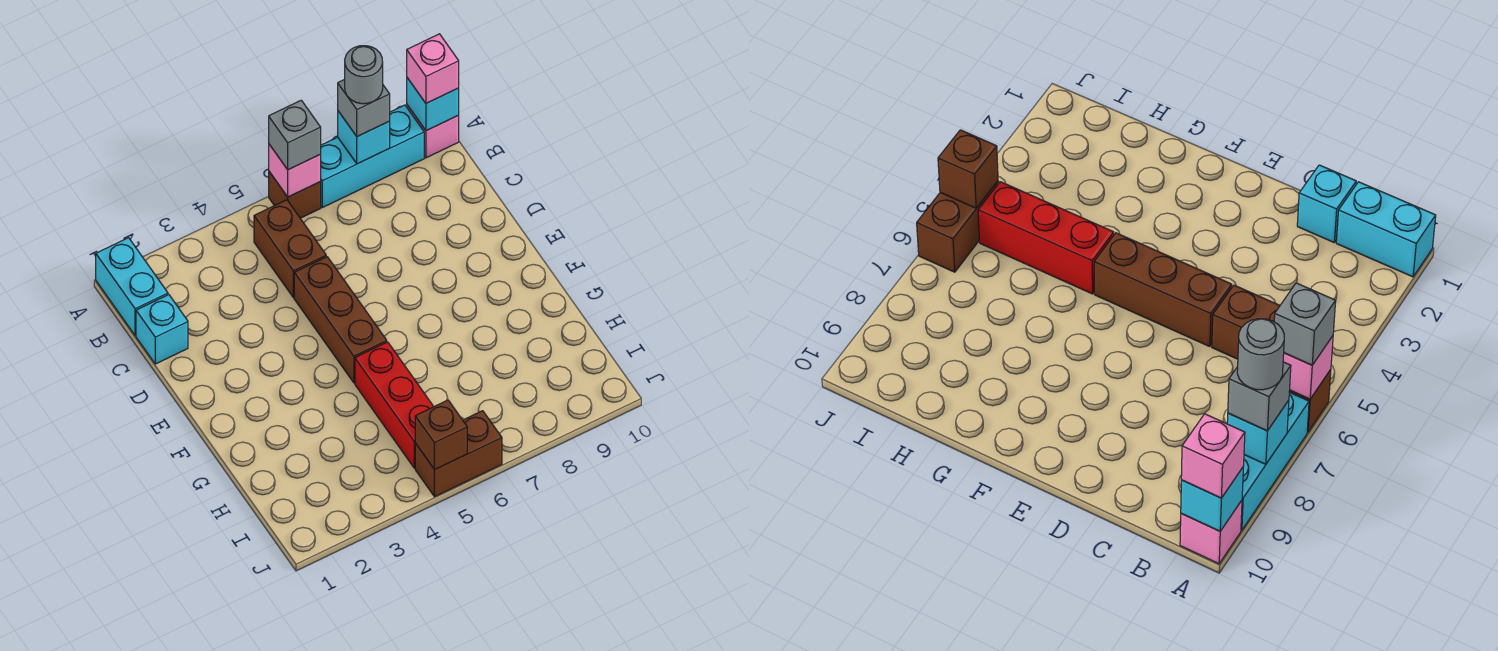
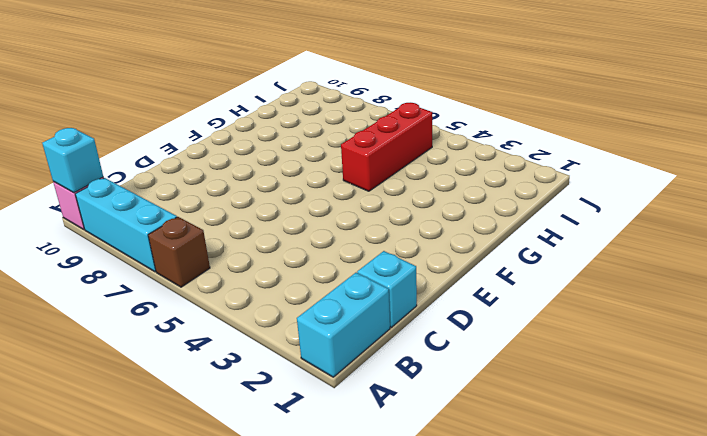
none -> brown 1x2 brick [254,200,326,298]
none -> brown 1x3 brick [294,257,387,383]
none -> brown 1x2 brick [415,411,502,497]

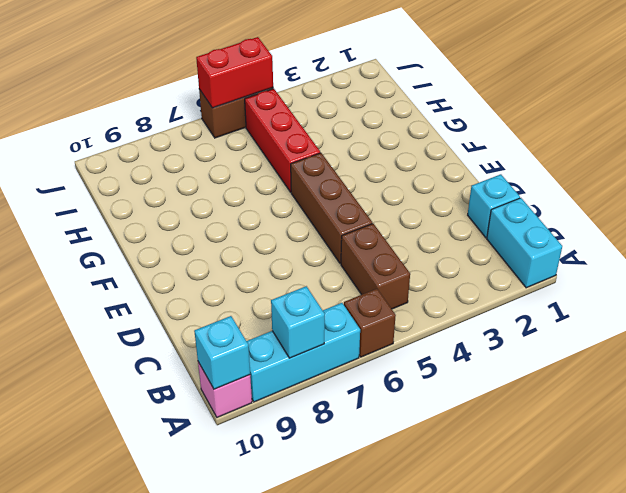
red 1x2 brick [196,37,273,108] -> brown 1x1 brick [415,400,467,470]
none -> pink 1x1 brick [269,144,321,197]
none -> grey 1x1 brick [269,100,321,170]
none -> grey 1x1 brick [338,79,390,137]

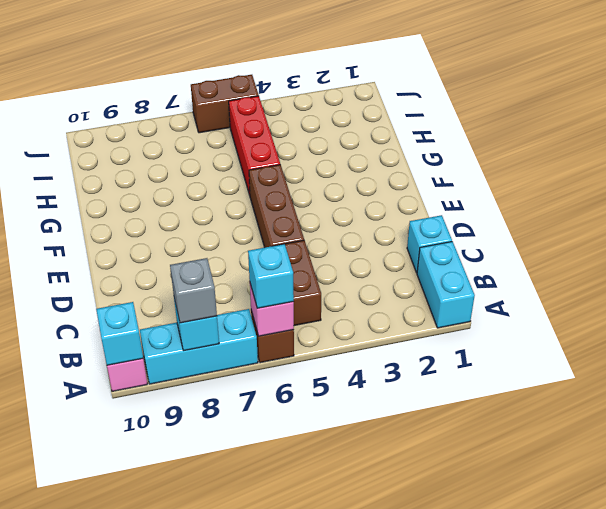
cyan 1x1 brick [248,244,294,308] -> grey 1x1 brick [269,100,321,170]
none -> brown 1x1 brick [415,400,467,470]
none -> pink 1x1 brick [407,34,459,103]
none -> grey 1x1 round brick [345,46,383,104]

